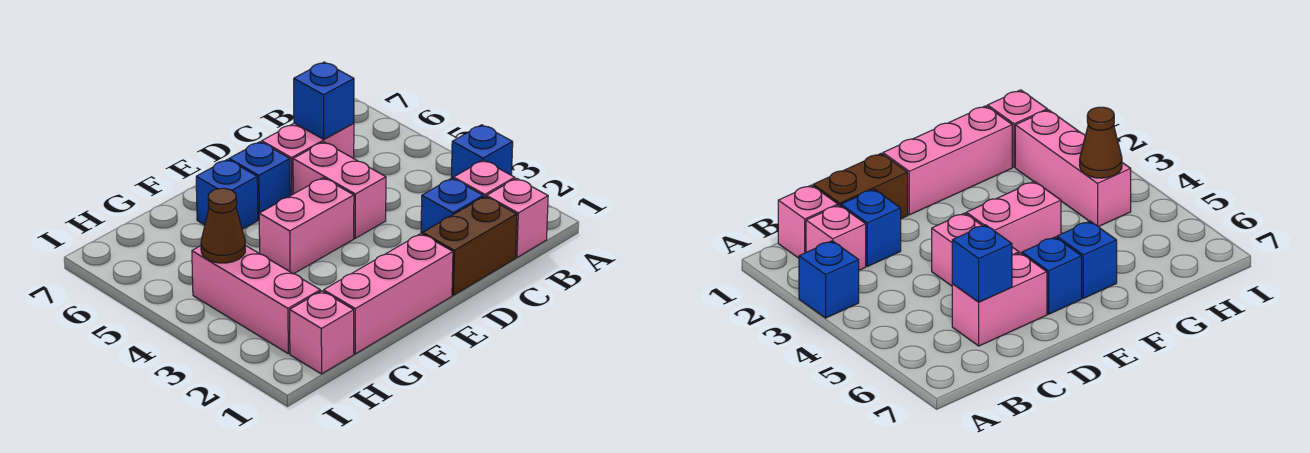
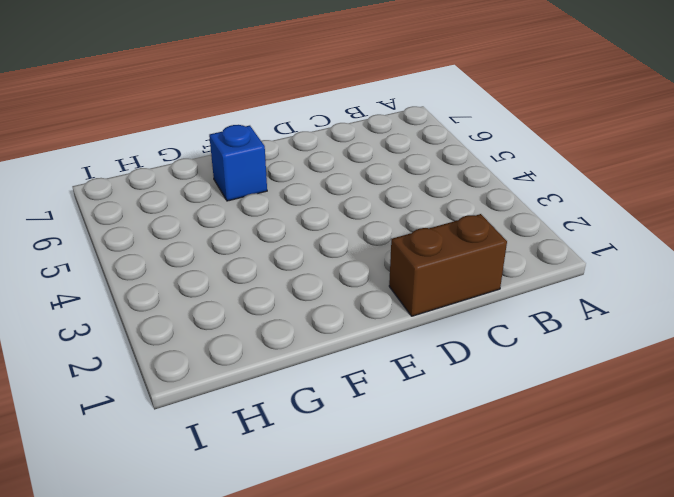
none -> blue 1x1 brick [451,125,513,178]
none -> pink 1x1 brick [487,178,548,258]
none -> pink 1x1 brick [453,160,515,197]

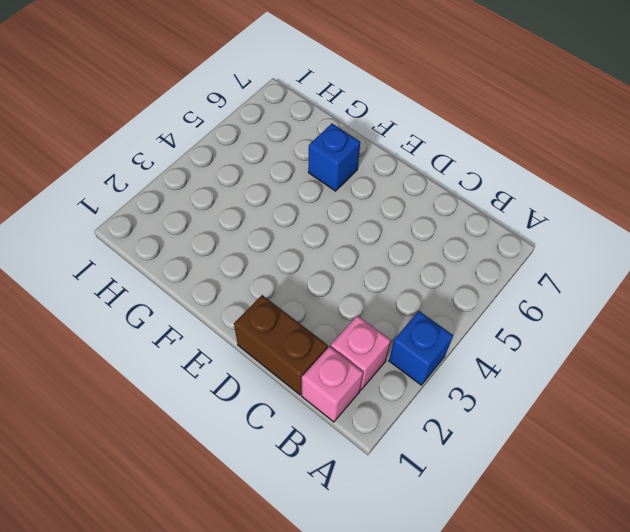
none -> blue 1x1 brick [421,178,483,234]
none -> pink 1x2 brick [262,123,354,196]
none -> pink 1x2 brick [293,142,386,238]

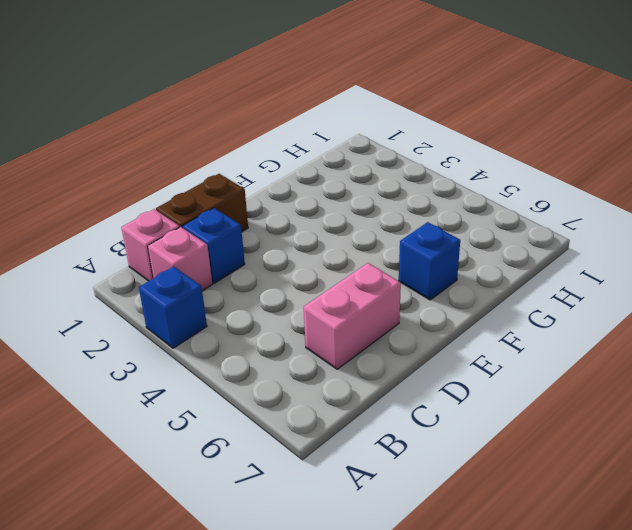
none -> pink 1x2 brick [293,142,386,238]
none -> pink 1x3 brick [324,234,453,354]
none -> pink 1x2 brick [259,178,354,274]

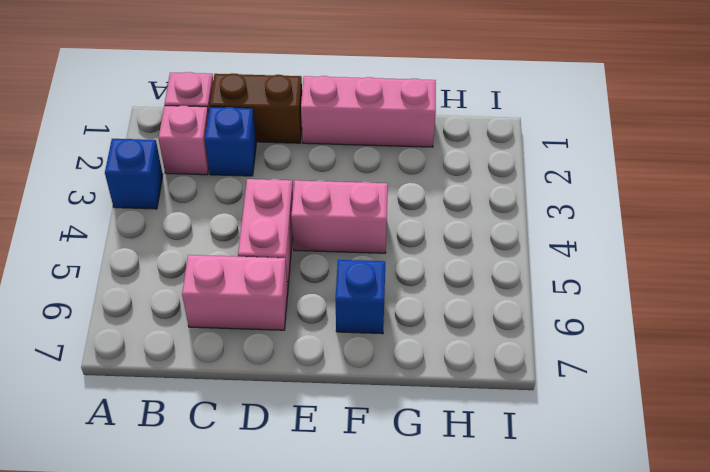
none -> blue 1x1 brick [229,142,290,219]
none -> pink 1x1 brick [290,291,354,374]
none -> pink 1x3 brick [192,245,320,354]

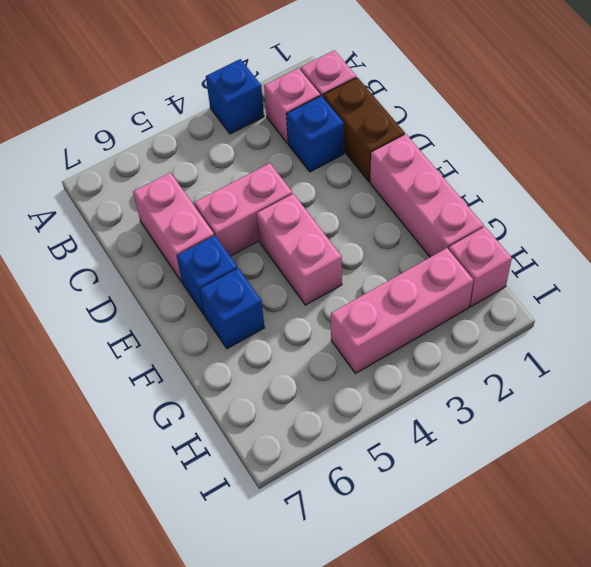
none -> blue 1x1 brick [294,62,354,139]
none -> brown 1x1 cone [201,188,245,263]

